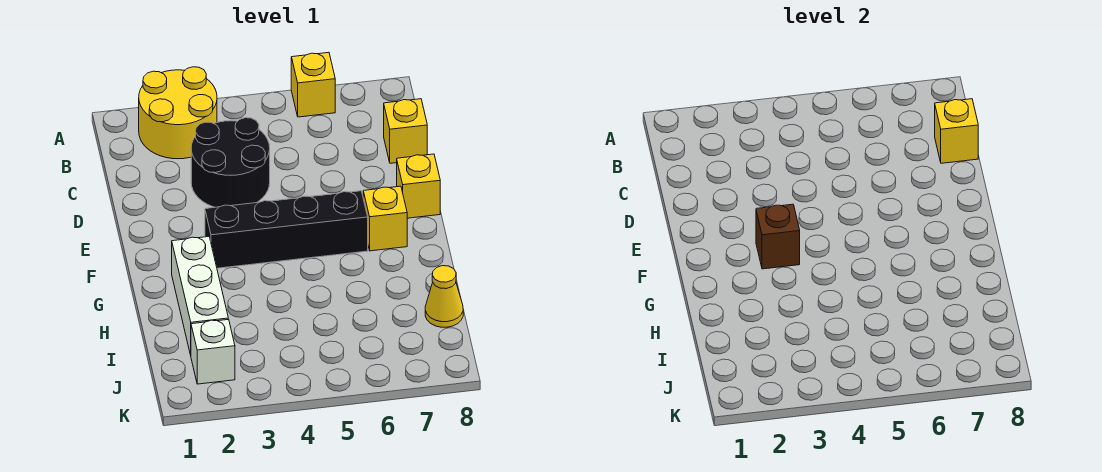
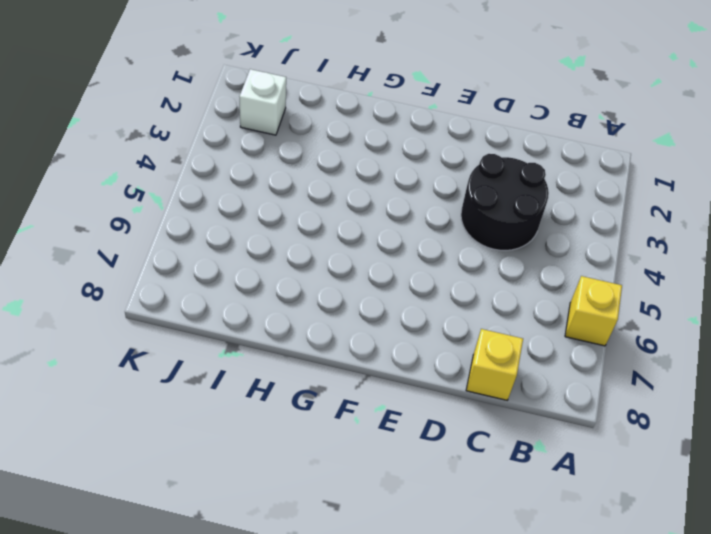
none -> yellow 2x2 round brick [139,67,217,159]
none -> yellow 1x1 brick [397,154,440,218]
none -> black 1x4 brick [205,191,368,268]

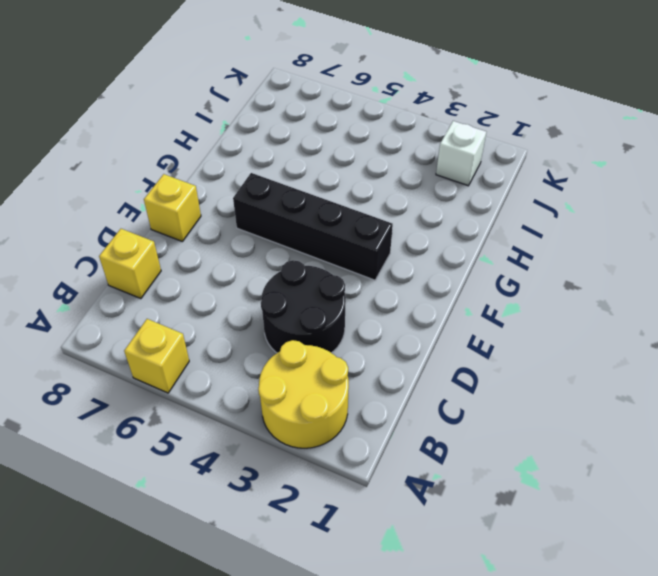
none -> yellow 1x1 brick [363,186,407,251]
none -> white 1x3 brick [172,237,228,355]
none -> yellow 1x1 cone [425,266,463,327]

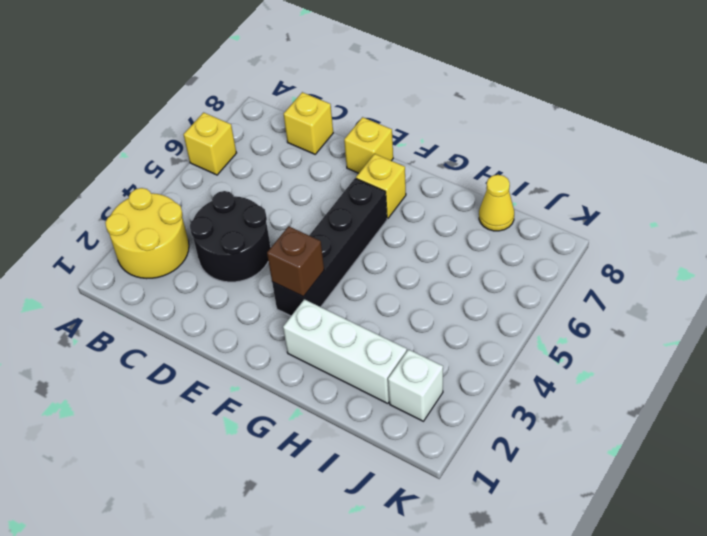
none -> yellow 1x1 brick [935,99,978,163]

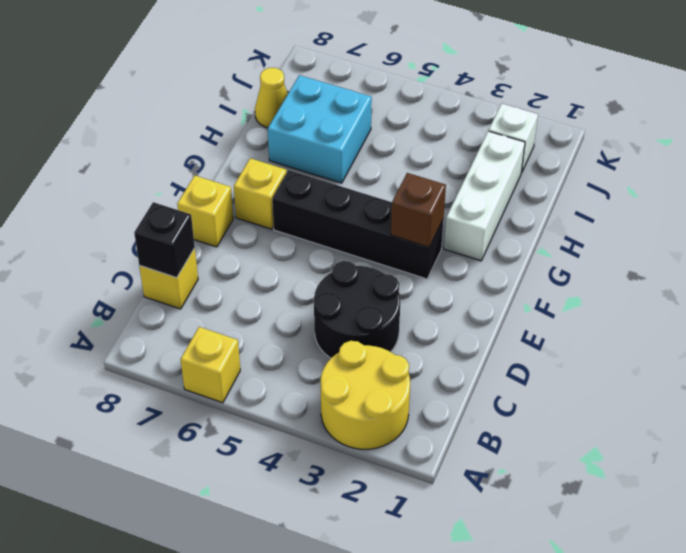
black 1x1 brick [134,202,195,278] -> yellow 1x1 brick [935,99,978,163]
cyan 2x2 brick [268,75,372,183] -> none

